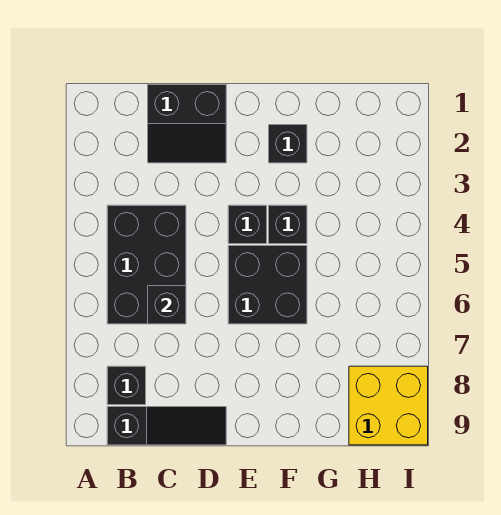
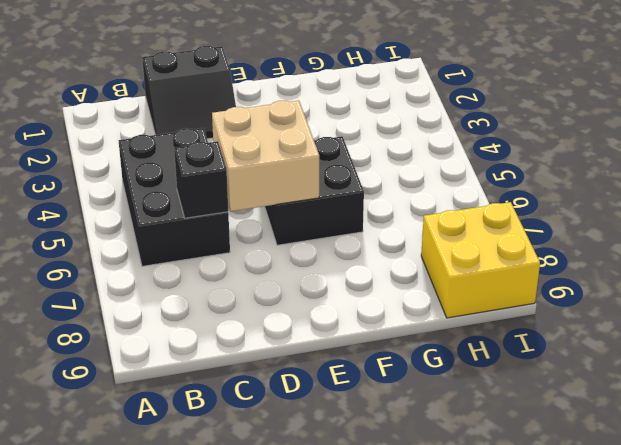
tan 2x2 brick [212,100,319,211] -> none
none -> black 1x1 brick [107,366,146,405]
none -> black 1x3 slope [107,407,226,445]

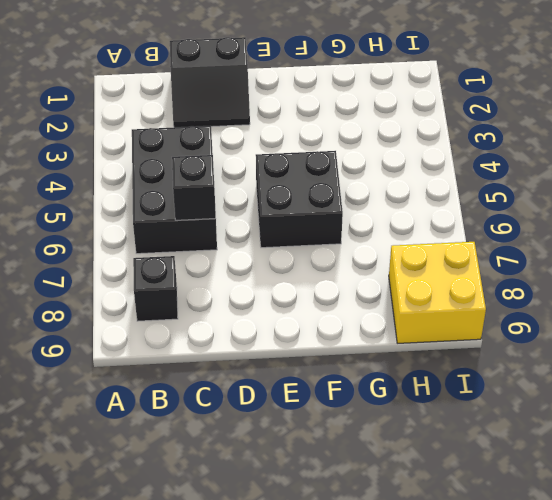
none -> black 1x3 slope [107,407,226,445]
none -> black 1x1 brick [228,205,267,244]

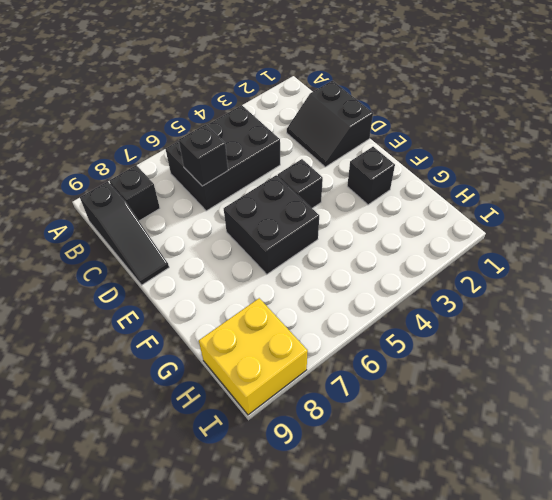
none -> black 1x1 brick [269,205,307,244]

